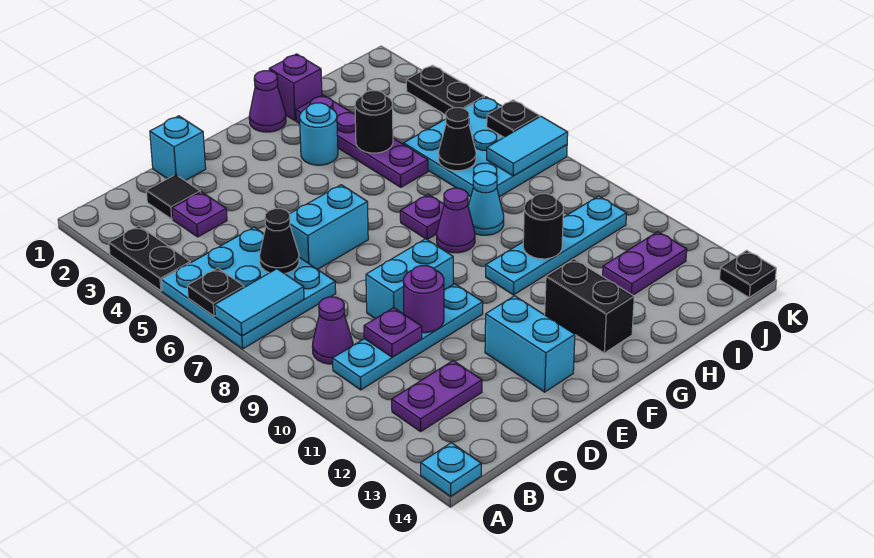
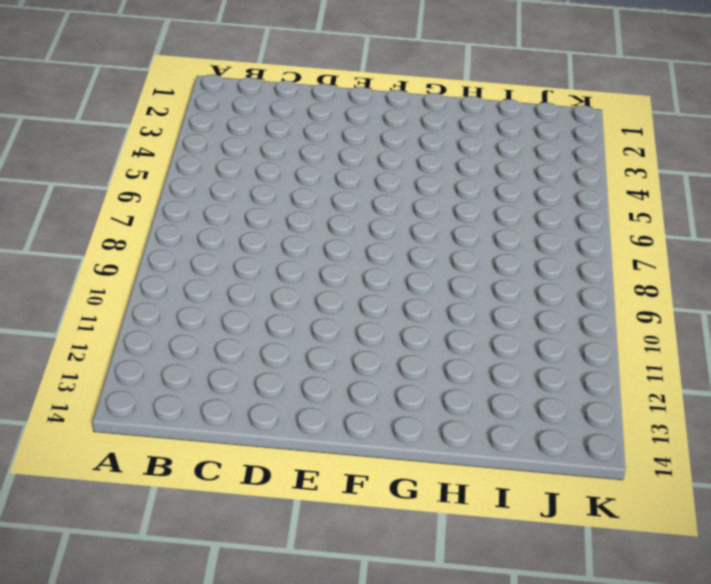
none -> black 1x2 plate [109,226,190,291]
none -> cyan 3x3 plate [161,227,336,349]
none -> cyan 1x1 plate [421,443,481,496]
none -> purple 1x1 cone [312,297,353,364]

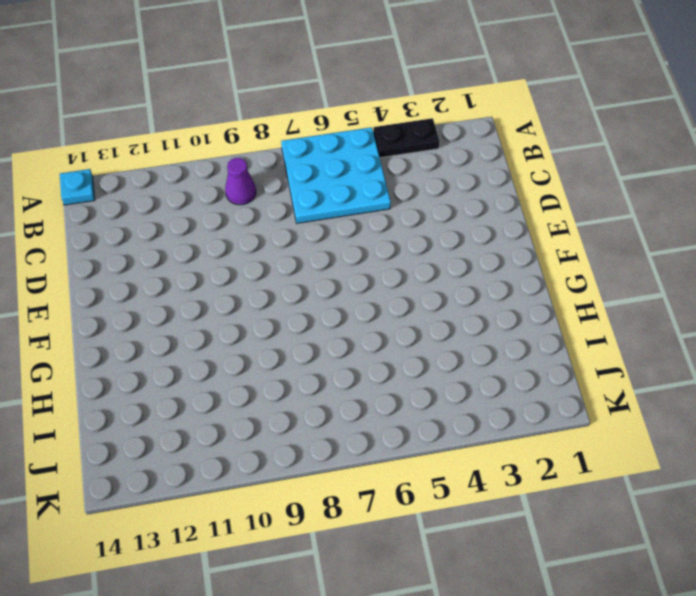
none -> cyan 1x4 plate [333,284,483,390]
none -> purple 1x2 plate [392,361,482,432]
none -> black 1x1 tile [146,175,200,219]
none -> purple 1x1 plate [172,192,227,237]

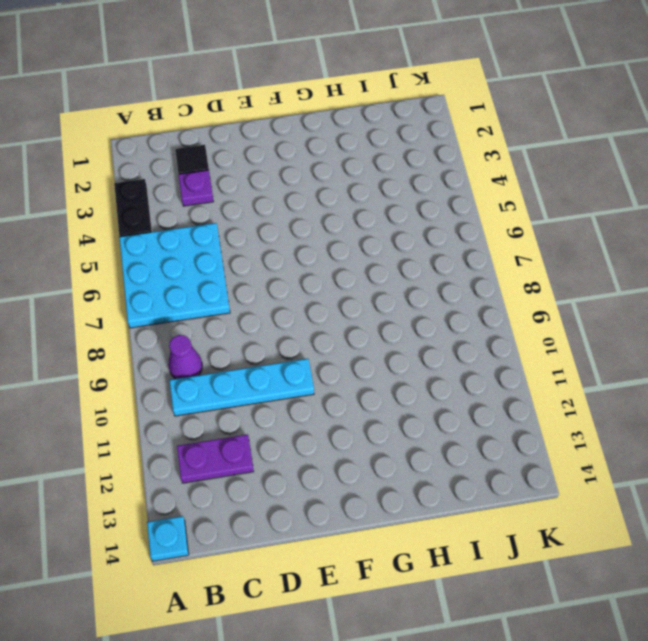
none -> cyan 1x1 brick [150,116,206,180]
none -> cyan 1x2 brick [290,185,368,270]
none -> cyan 1x2 brick [366,239,453,319]
none -> cyan 1x2 brick [485,296,575,392]

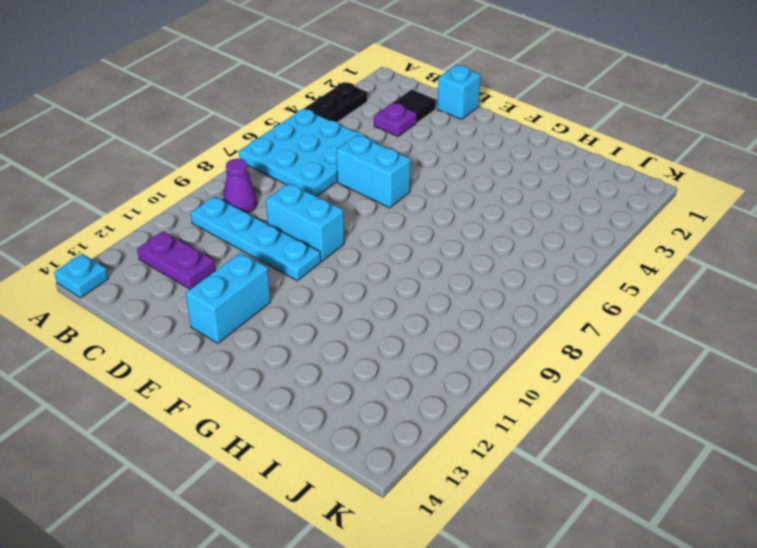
none -> purple 1x1 cone [249,71,286,132]
none -> cyan 1x1 round brick [300,103,338,165]
none -> purple 1x1 plate [400,194,444,239]
none -> purple 1x1 cone [437,188,475,253]

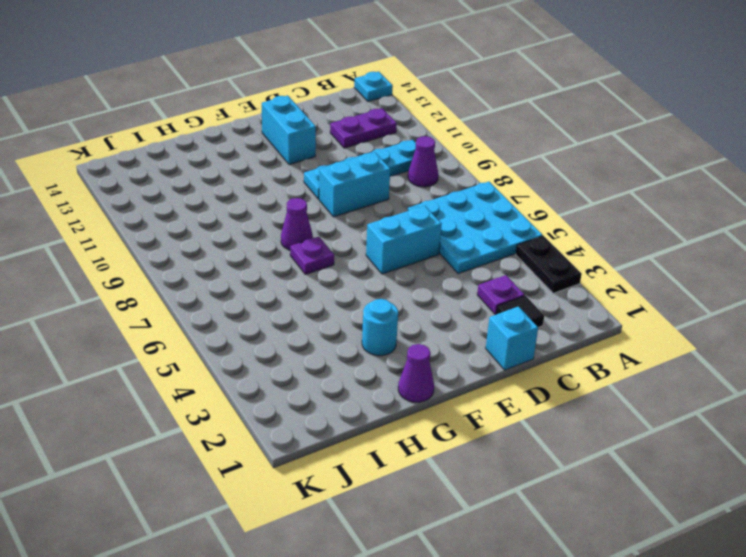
none -> cyan 1x4 plate [486,196,627,295]
none -> black 1x2 brick [545,259,634,353]
none -> purple 1x1 brick [269,54,322,121]
none -> purple 1x4 plate [296,95,428,187]

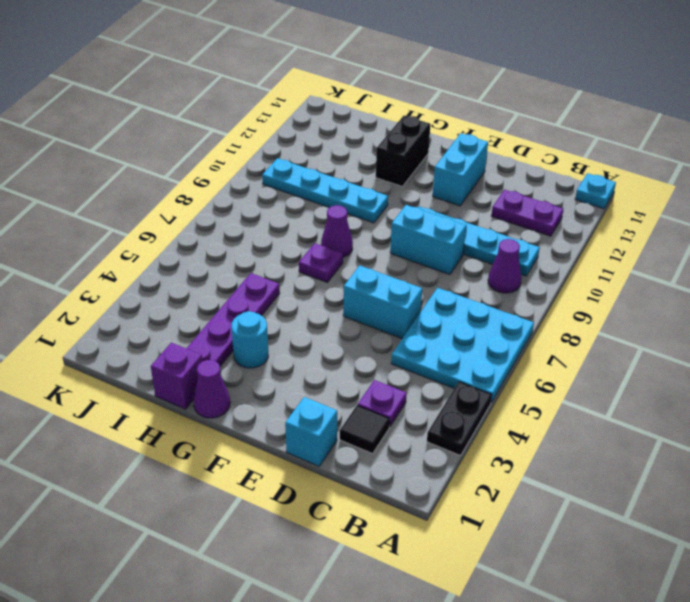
none -> cyan 1x1 cone [468,171,504,235]
none -> cyan 3x3 plate [404,97,567,197]
none -> purple 1x2 plate [603,232,687,295]
none -> black 1x2 plate [406,65,484,115]

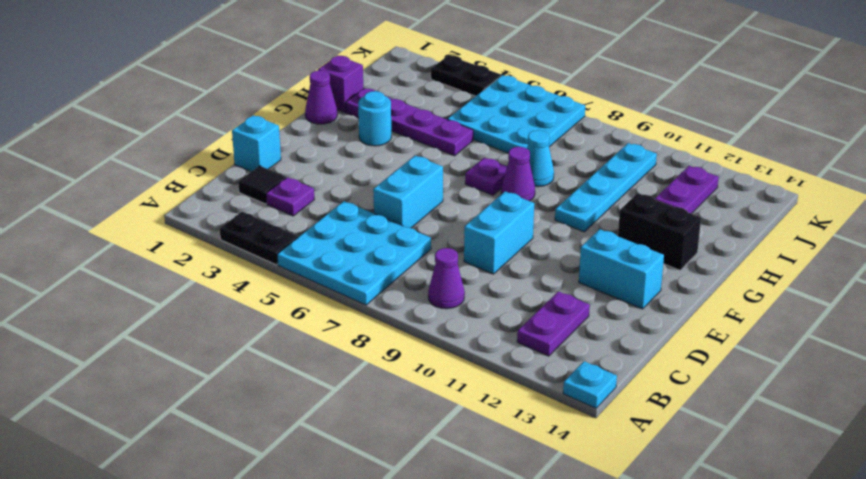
none -> cyan 1x4 plate [333,284,483,390]
none -> black 1x1 plate [720,250,776,297]
none -> black 1x1 plate [187,268,244,316]
none -> cyan 1x2 tile [215,269,304,336]

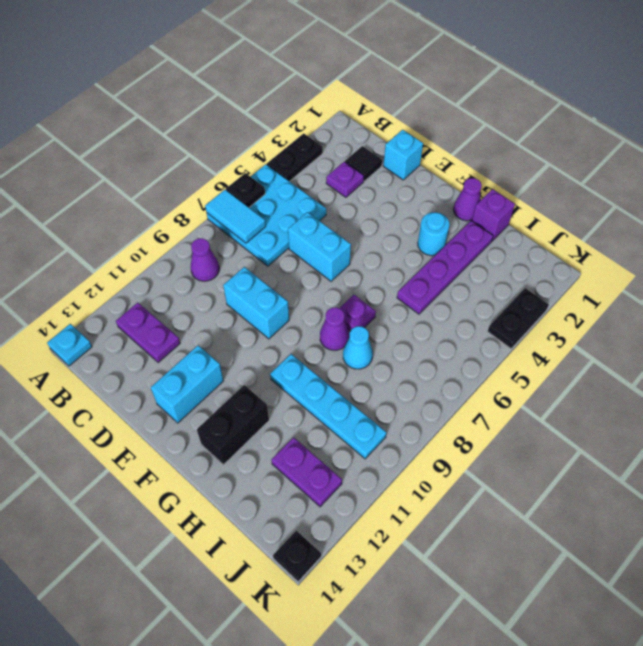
none -> cyan 1x4 plate [333,284,483,390]
none -> cyan 3x3 plate [404,97,567,197]
none -> black 1x1 cone [260,209,299,274]
none -> purple 1x1 plate [364,308,422,357]

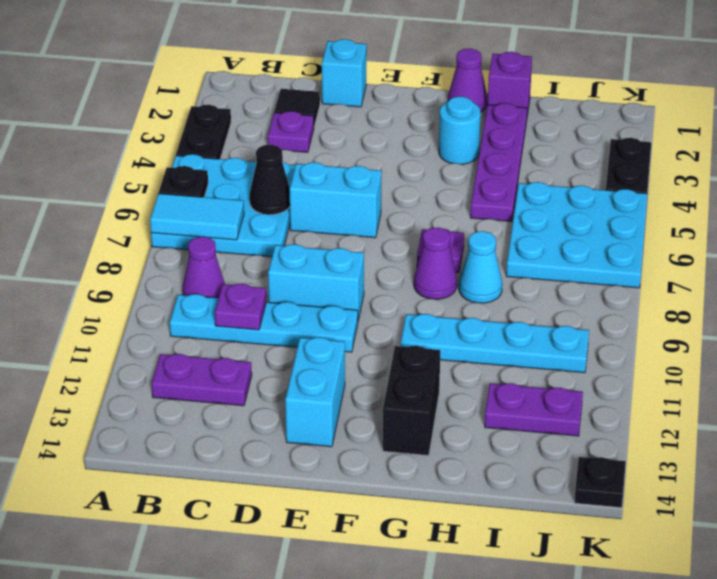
none -> cyan 1x1 plate [421,443,481,496]
none -> purple 1x1 round brick [403,266,444,333]
none -> black 1x1 round brick [355,91,393,153]
none -> black 1x1 round brick [523,194,563,259]

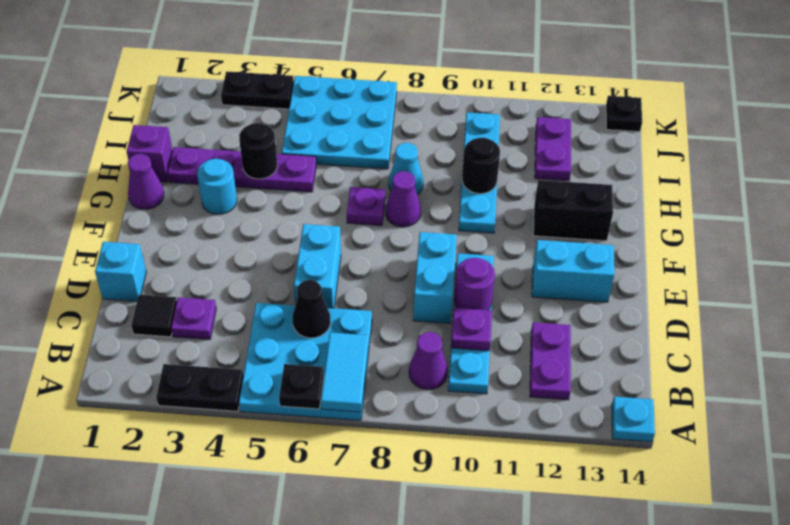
none -> black 1x1 cone [439,108,476,171]
none -> cyan 1x2 tile [487,116,568,176]
none -> black 1x1 plate [487,100,539,137]

